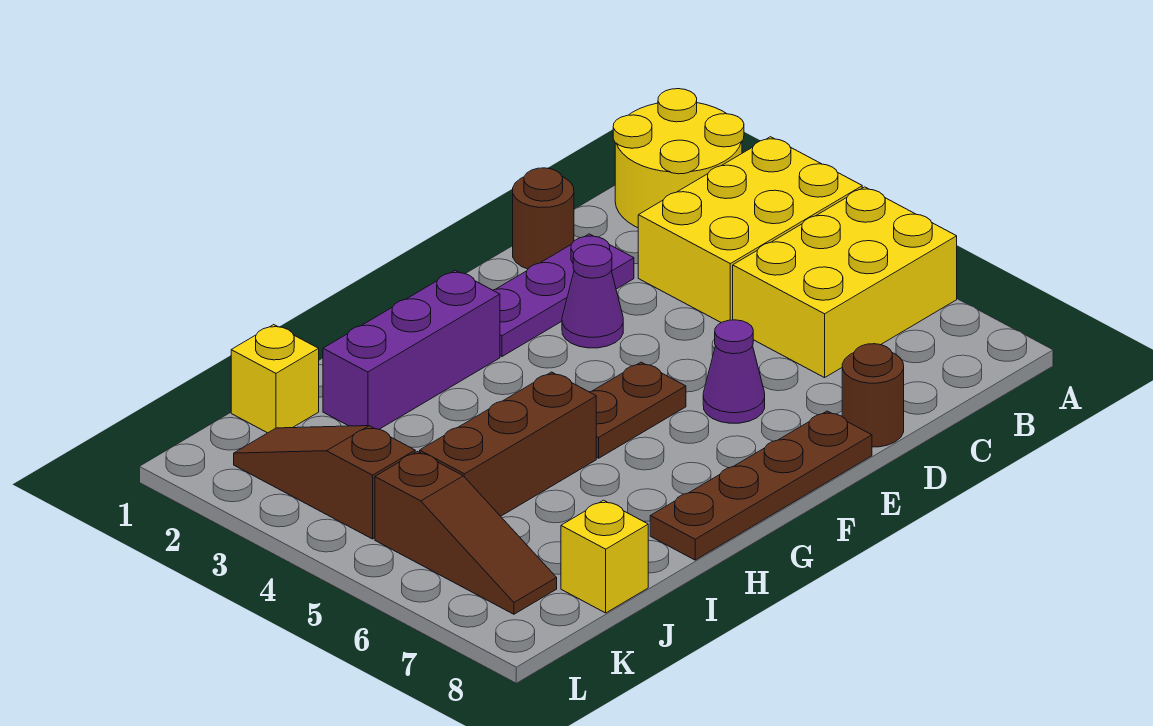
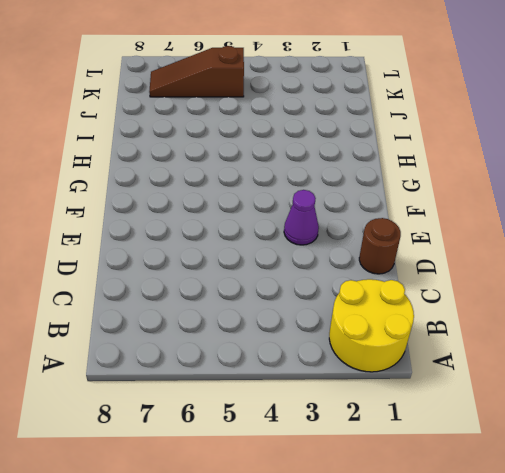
none -> yellow 2x3 brick [638,137,862,323]
none -> yellow 2x3 brick [733,187,957,378]
none -> purple 1x3 plate [493,234,634,356]

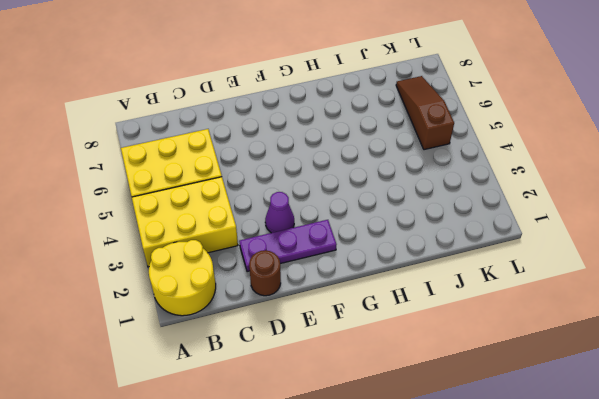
none -> brown 1x1 round brick [842,344,904,447]
none -> purple 1x1 cone [703,320,765,423]
none -> brown 1x4 plate [650,411,872,560]

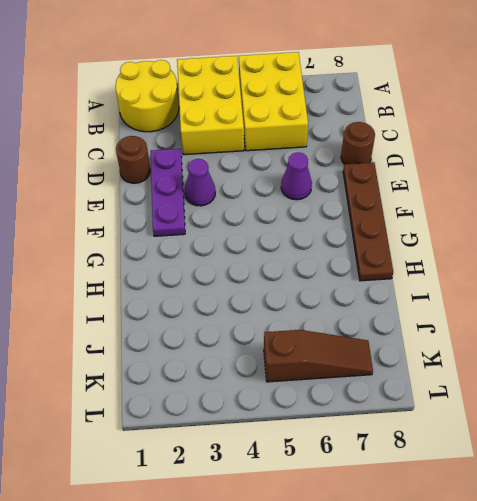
none -> brown 1x2 plate [590,362,686,458]
none -> purple 1x3 brick [323,270,500,429]
none -> brown 1x3 brick [420,372,596,516]

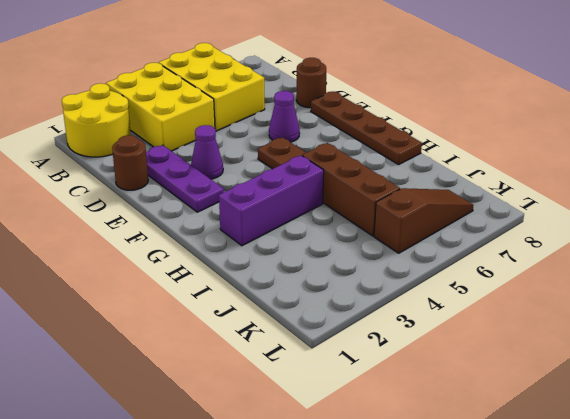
purple 1x3 brick [219,156,324,246] -> purple 1x3 brick turned to [323,270,500,429]
none -> yellow 1x1 brick [231,325,319,433]
none -> yellow 1x1 brick [561,500,648,613]
none -> brown 1x3 slope [234,426,415,539]

